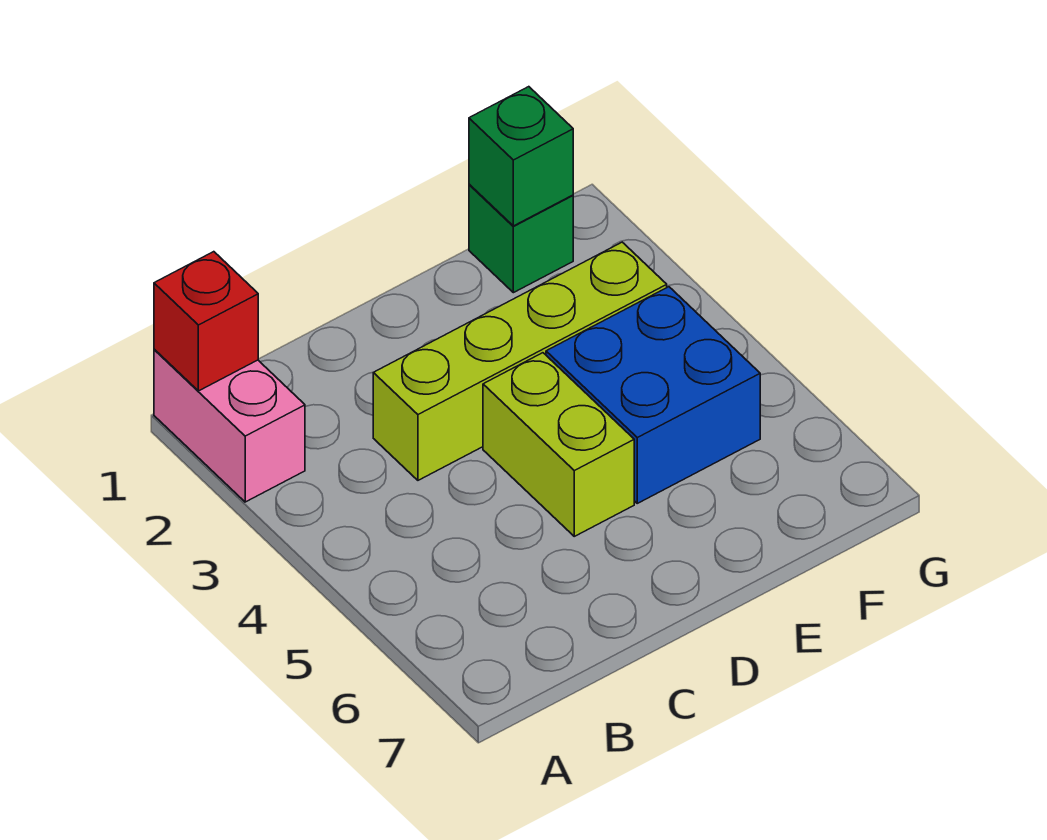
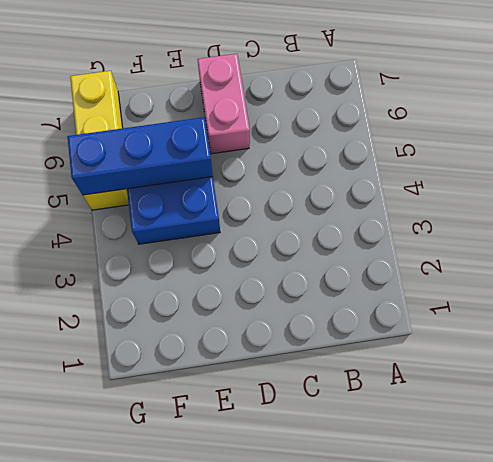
pink 1x2 brick [197,54,250,154] -> pink 1x2 brick moved to [154,349,305,502]
blue 1x3 brick [67,117,213,195] -> none
yellow 1x3 brick [70,71,129,210] -> none
none -> lime 1x4 brick [373,242,667,480]
none -> lime 1x2 brick [483,353,634,536]

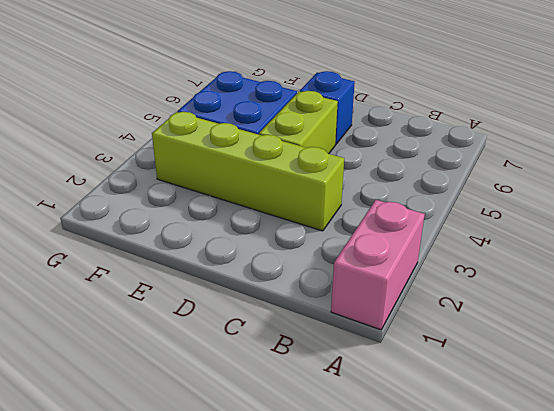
blue 1x1 brick [300,71,355,145] -> none
none -> green 1x1 brick [469,184,573,293]
none -> red 1x1 brick [154,252,258,391]

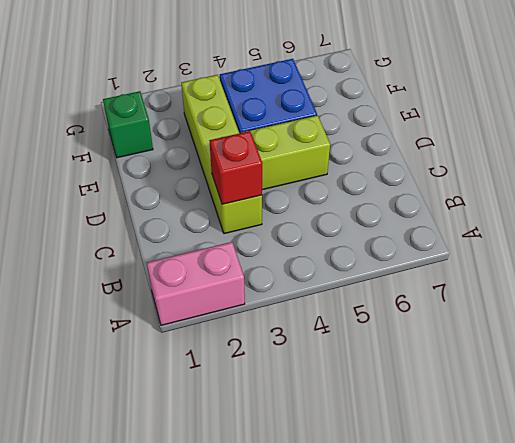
red 1x1 brick [209,131,262,204] -> red 1x1 brick moved to [154,252,258,391]
none -> green 1x1 brick [469,87,573,226]

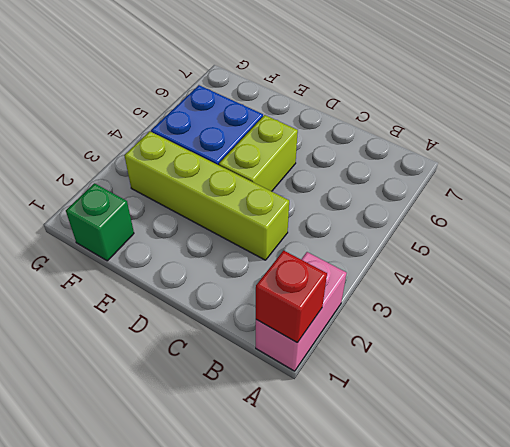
none -> green 1x1 brick [469,87,573,226]

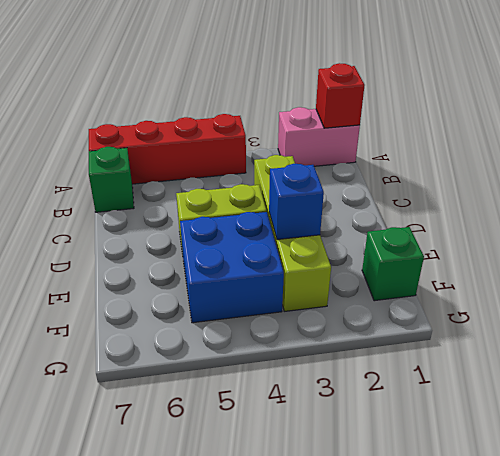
red 1x4 brick [89,114,246,184] -> none
green 1x1 brick [89,147,134,212] -> green 1x1 brick moved to [469,87,573,226]
blue 1x1 brick [269,164,324,240] -> none

